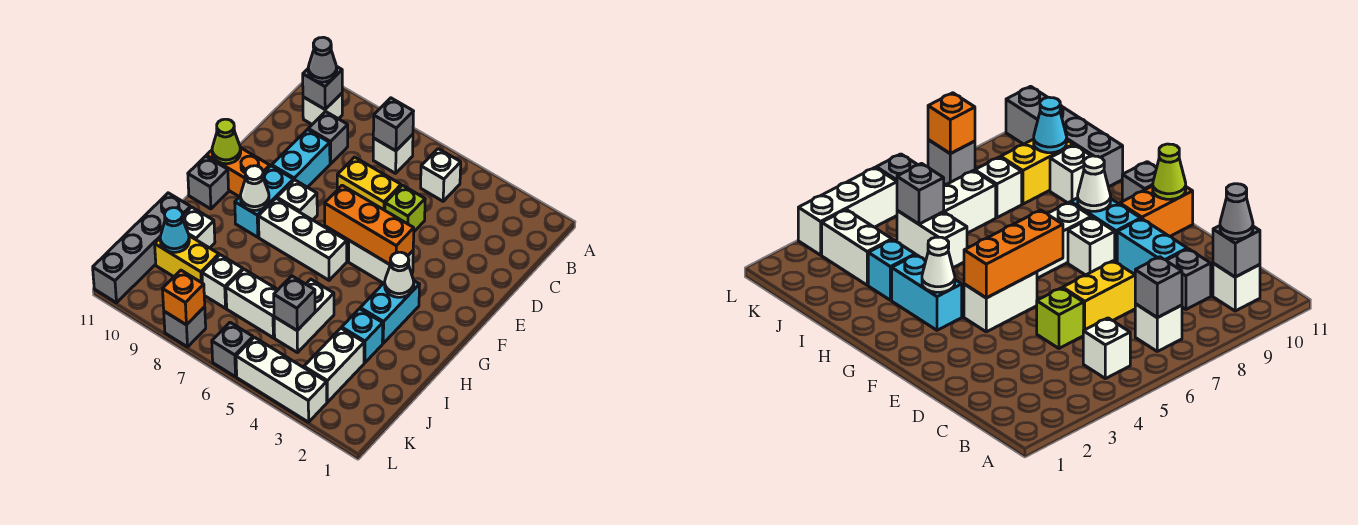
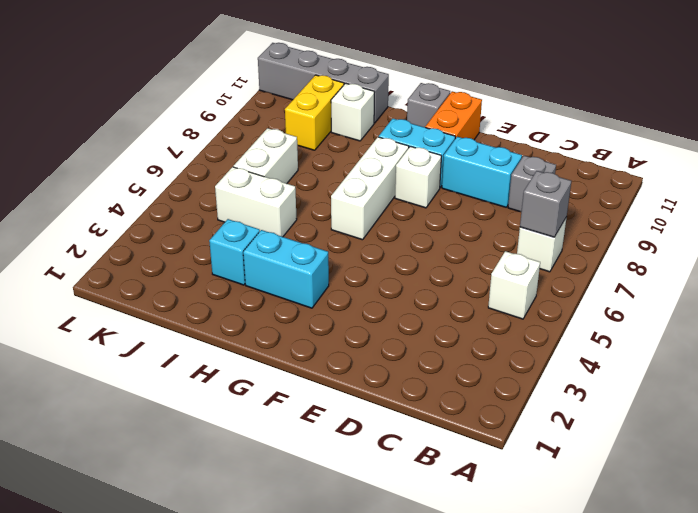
none -> white 1x1 brick [303,93,342,124]
none -> lime 1x1 brick [385,185,425,231]
none -> yellow 1x2 brick [337,157,401,210]
none -> white 1x2 brick [349,241,413,283]

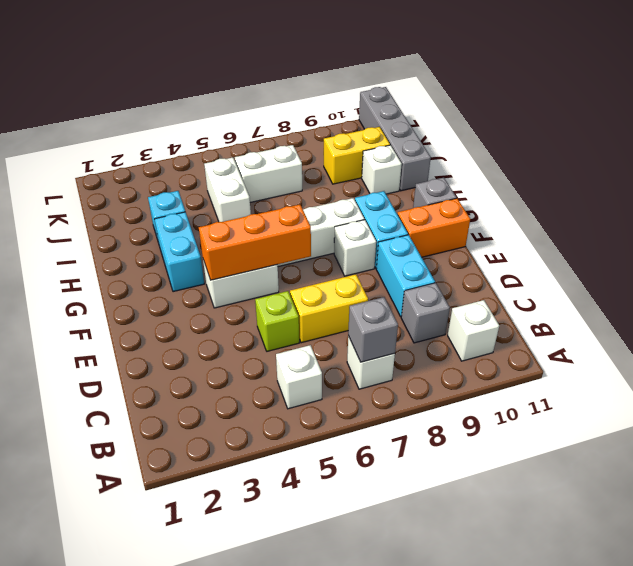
none -> white 1x2 brick [304,328,364,402]
none -> white 1x1 brick [202,255,243,308]
none -> white 1x3 brick [236,337,327,422]
none -> grey 1x1 brick [212,323,253,377]

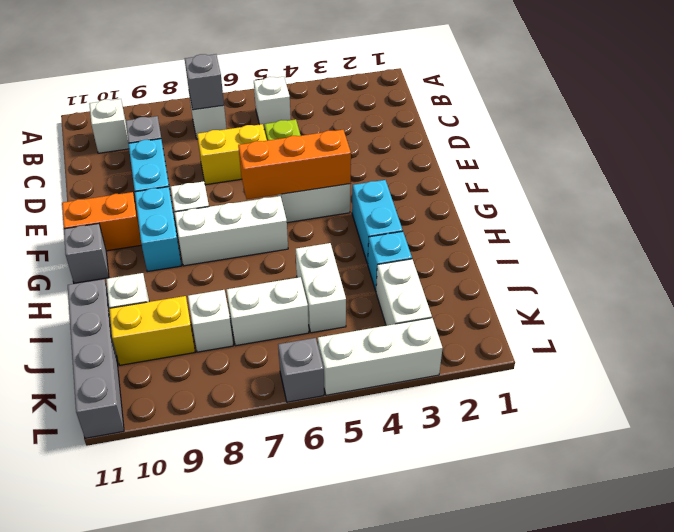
none -> grey 1x1 brick [164,307,206,347]
none -> grey 1x1 brick [303,66,342,109]
none -> lime 1x1 cone [212,119,241,164]
none -> white 1x1 cone [385,252,414,297]

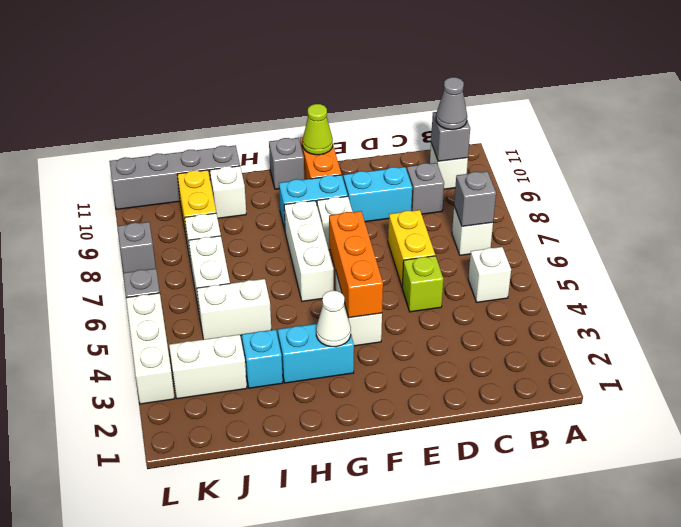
none -> white 1x1 cone [240,166,269,210]
none -> grey 1x1 brick [274,276,315,330]
none -> cyan 1x1 cone [160,208,189,252]
none -> orange 1x1 brick [162,270,205,325]

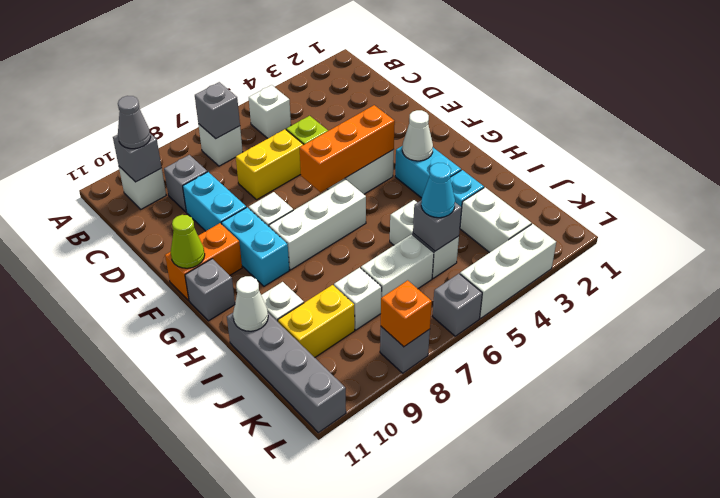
white 1x1 cone [233,276,268,331] -> white 1x1 cone moved to [240,166,269,210]
cyan 1x1 cone [421,163,455,218] -> cyan 1x1 cone moved to [160,208,189,252]

